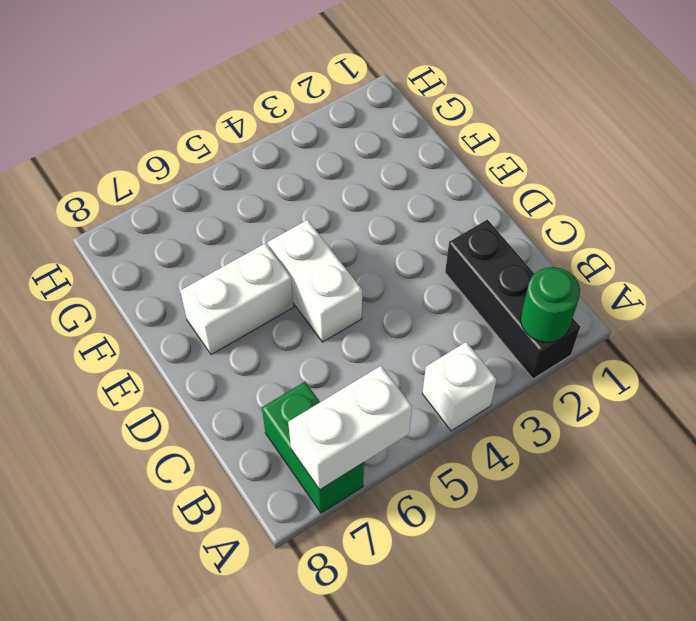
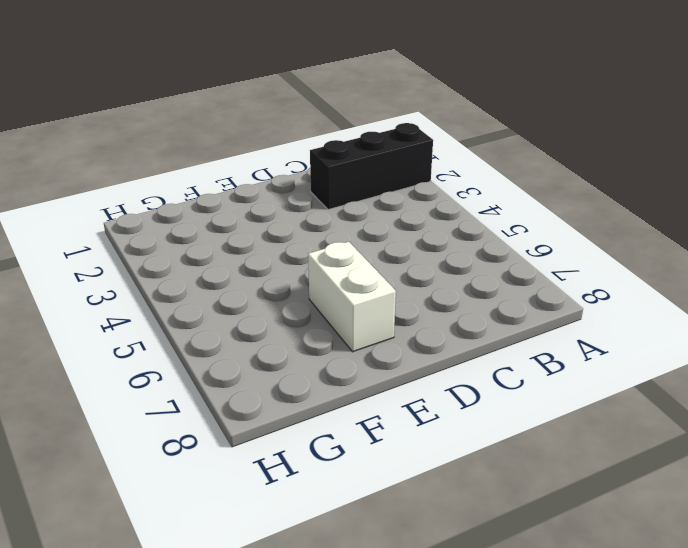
none -> white 1x1 brick [422,342,497,431]
none -> green 1x2 brick [262,382,364,513]

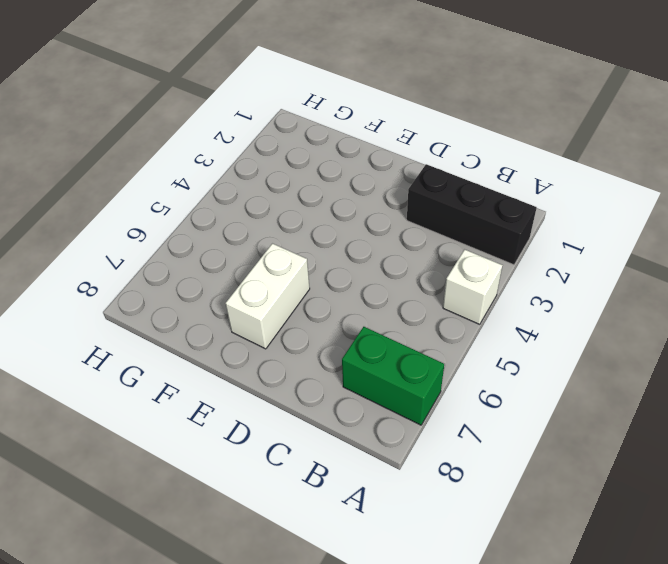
none -> white 1x2 brick [268,220,362,342]
none -> green 1x1 round brick [521,267,580,342]

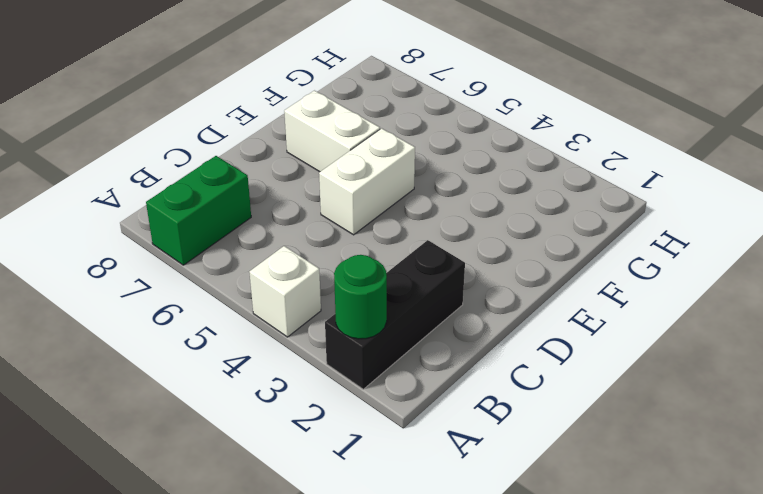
none -> white 1x2 brick [288,366,412,489]

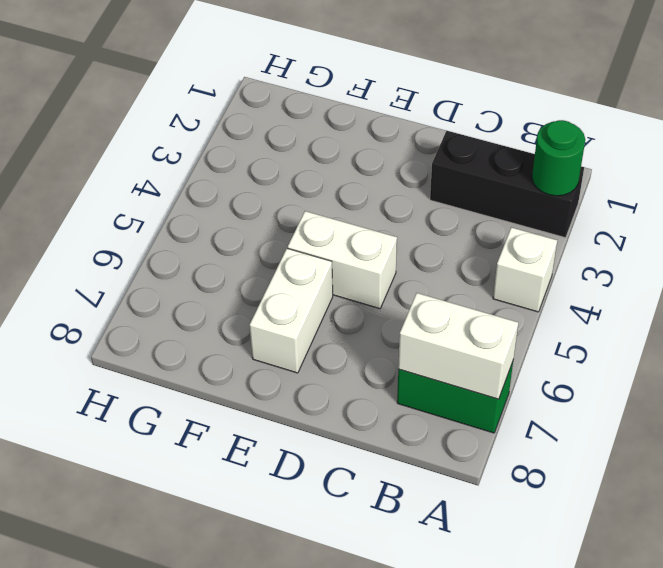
white 1x2 brick [398,293,518,399] -> white 1x2 brick turned to [288,366,412,489]

